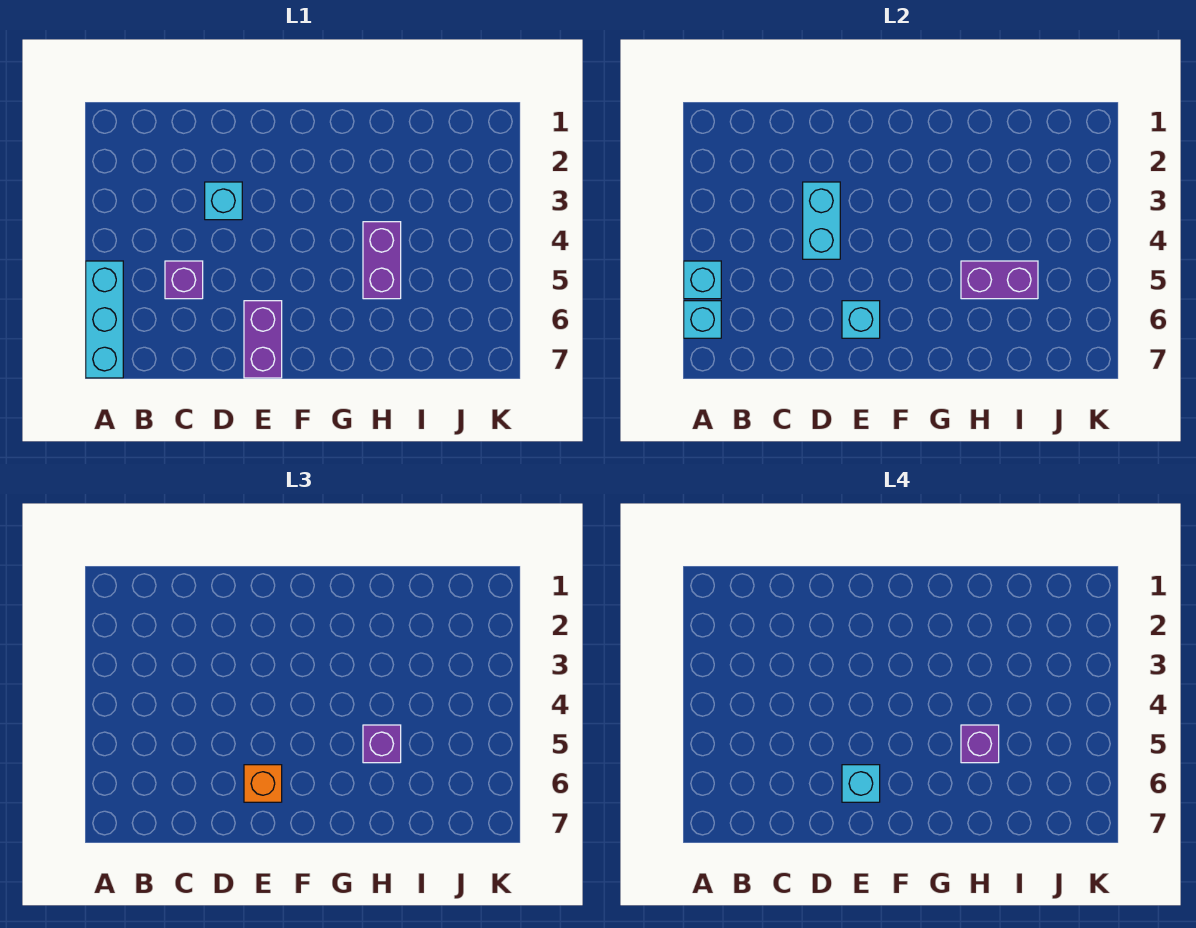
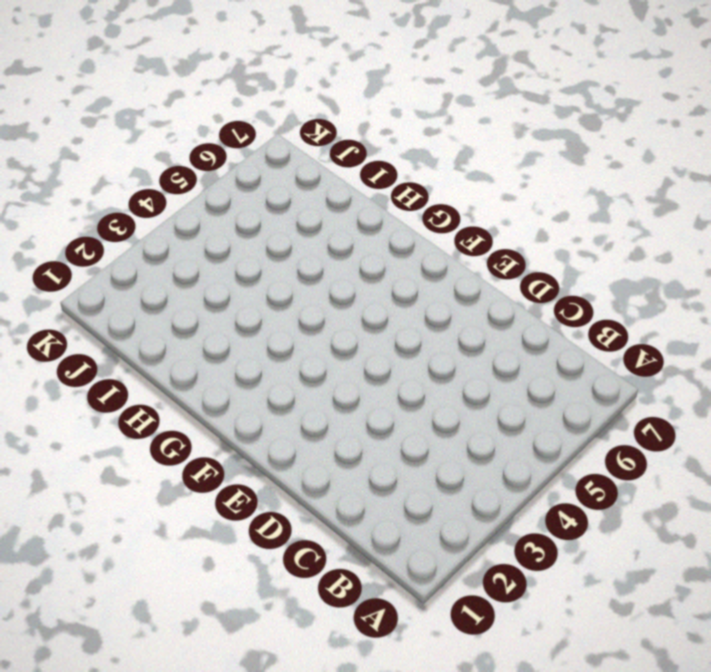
none -> cyan 1x3 brick [86,261,123,378]
none -> purple 1x1 brick [165,261,203,299]
none -> cyan 1x1 brick [205,182,242,220]

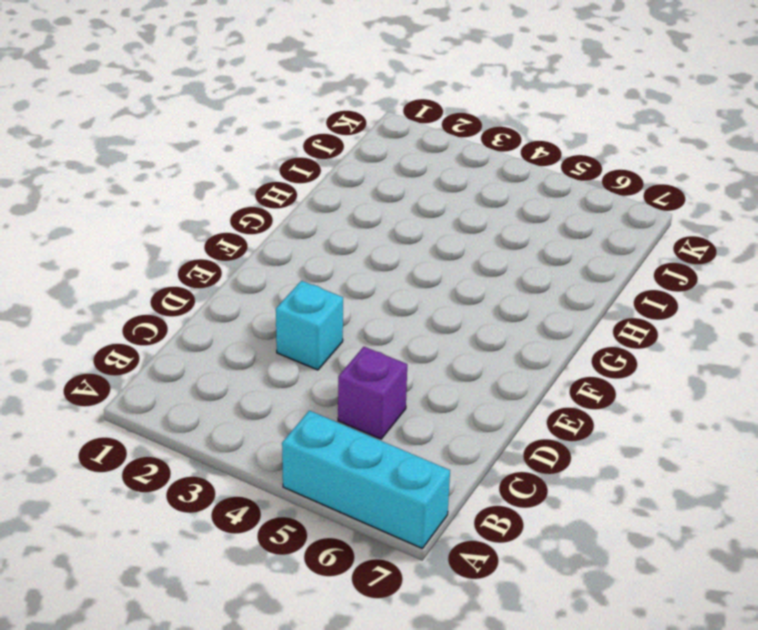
none -> purple 1x2 brick [244,301,282,378]
none -> purple 1x2 brick [363,222,401,299]
none -> cyan 1x1 brick [684,261,721,299]

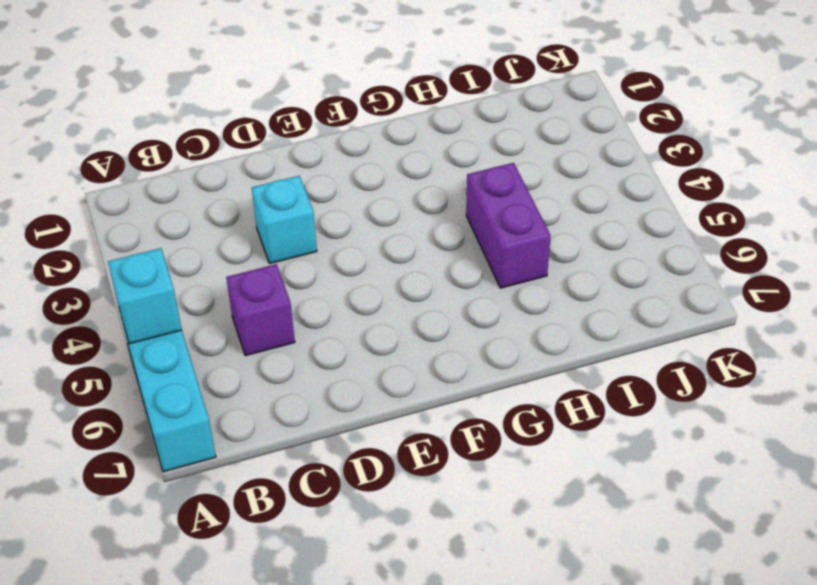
none -> purple 1x2 brick [244,301,282,378]
none -> cyan 1x1 brick [684,301,721,338]
none -> cyan 1x2 brick [803,182,840,259]

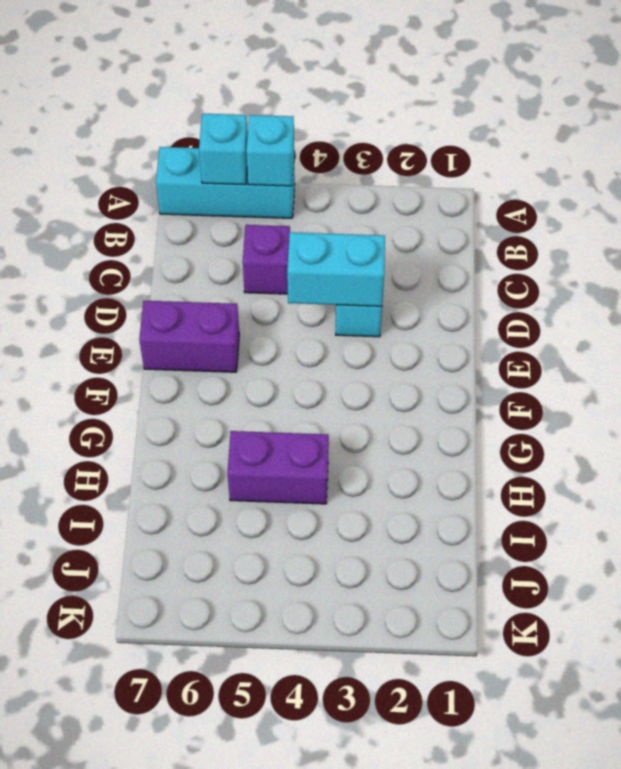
none -> cyan 1x1 brick [842,301,880,338]
none -> purple 1x2 brick [961,261,1038,299]
none -> orange 1x1 brick [244,765,282,802]

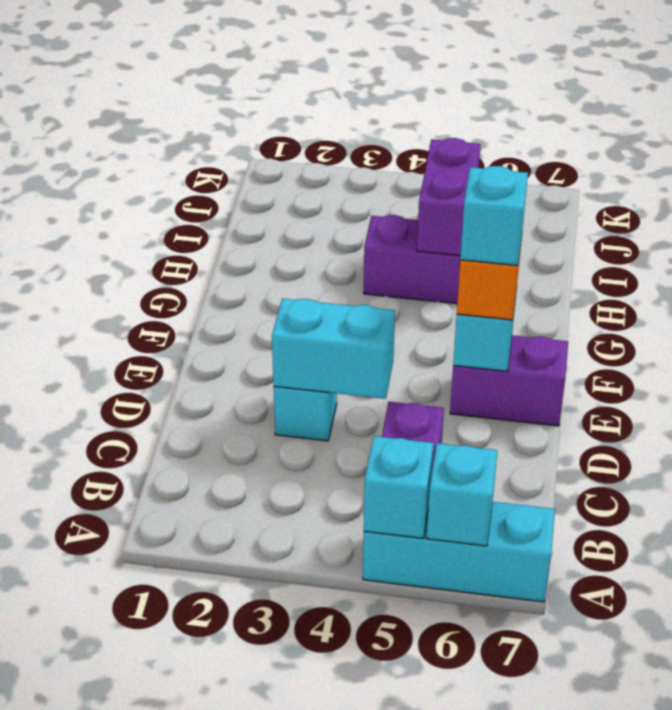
none -> purple 1x1 brick [363,725,401,763]
none -> purple 1x1 brick [961,725,999,763]

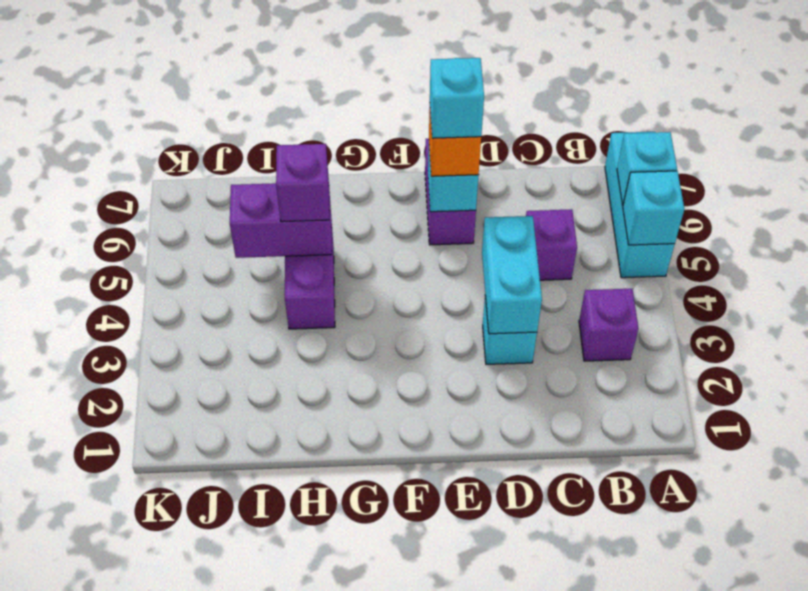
purple 1x1 brick [579,289,639,361] -> purple 1x1 brick moved to [961,725,999,763]

